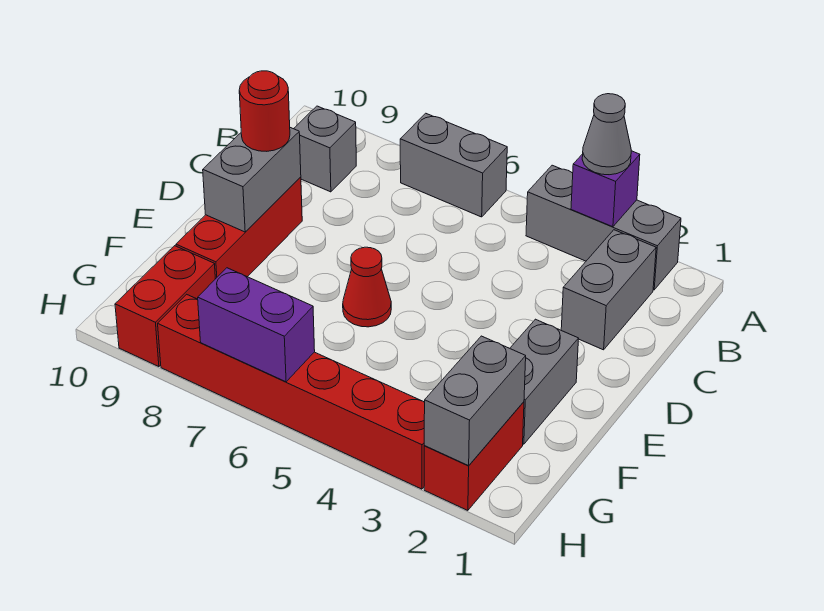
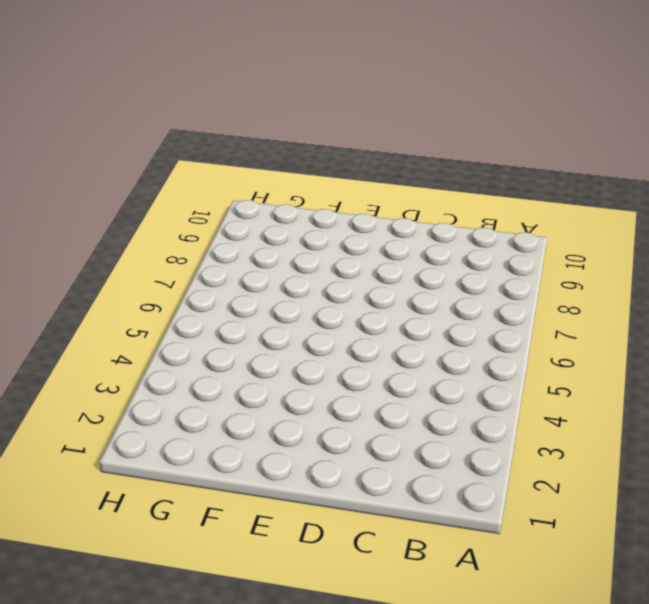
none -> grey 1x3 brick [526,165,681,290]
none -> grey 1x2 brick [400,113,507,217]
none -> grey 1x2 brick [561,230,656,350]

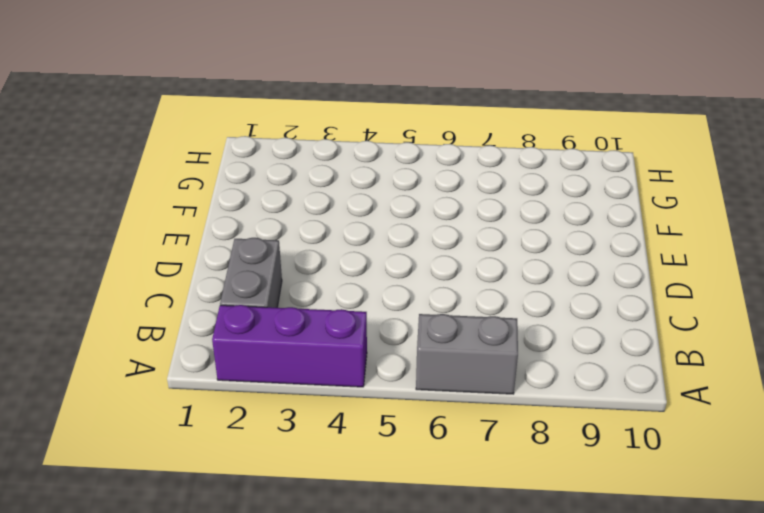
purple 1x3 brick [212,305,367,387] -> grey 1x3 brick [526,165,681,290]
none -> grey 1x1 brick [294,106,356,192]
none -> red 1x3 brick [176,177,302,279]
none -> grey 1x2 brick [510,319,579,444]

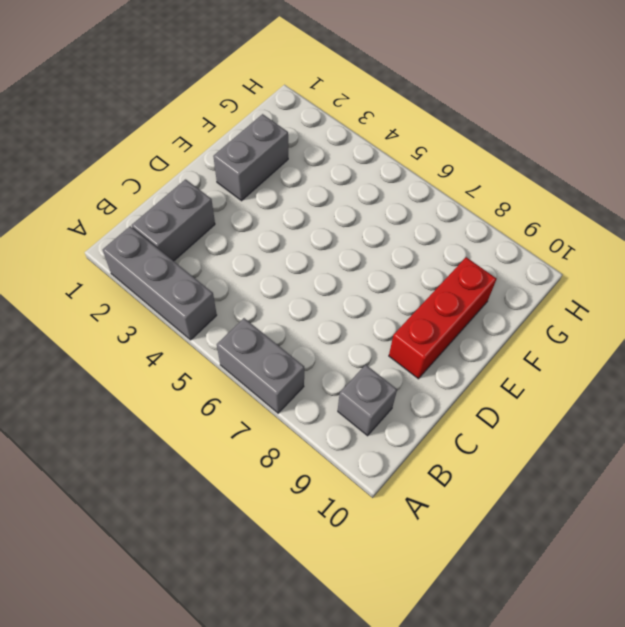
none -> red 1x1 cone [343,247,391,327]
none -> red 1x2 brick [424,402,524,510]
none -> red 1x2 brick [115,246,215,367]

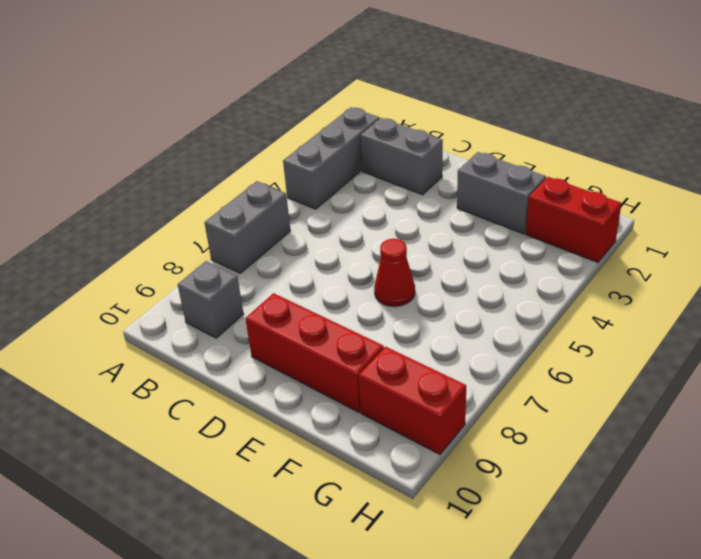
none -> red 1x6 brick [158,294,425,489]
none -> purple 1x1 brick [571,151,640,227]
none -> grey 1x2 brick [203,128,301,232]

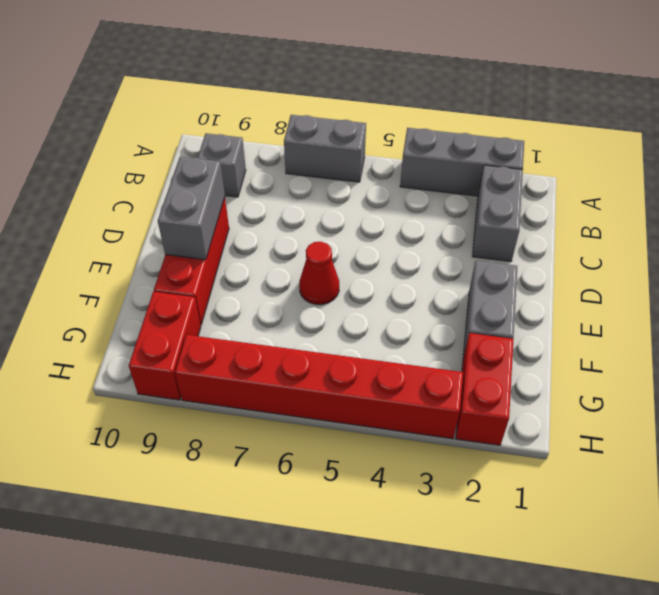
none -> purple 1x1 brick [571,151,640,227]
none -> grey 1x2 brick [424,336,526,466]
none -> purple 1x2 brick [198,268,315,382]

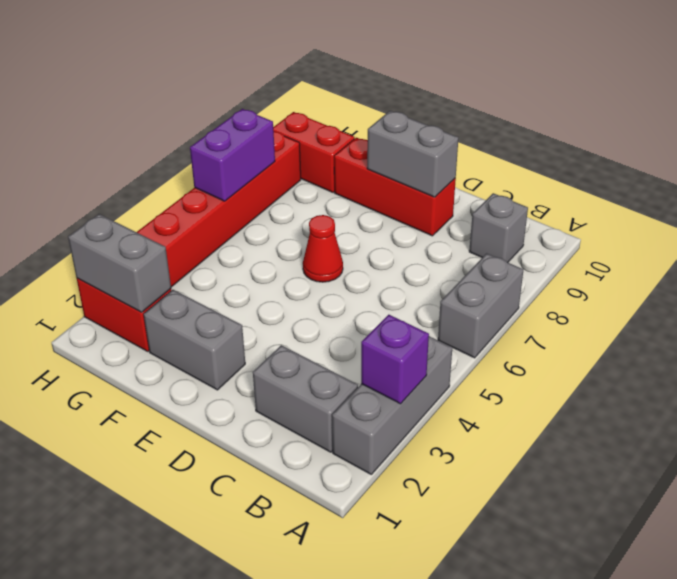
none -> grey 1x1 cone [582,94,631,175]
none -> red 1x1 round brick [239,71,290,151]

